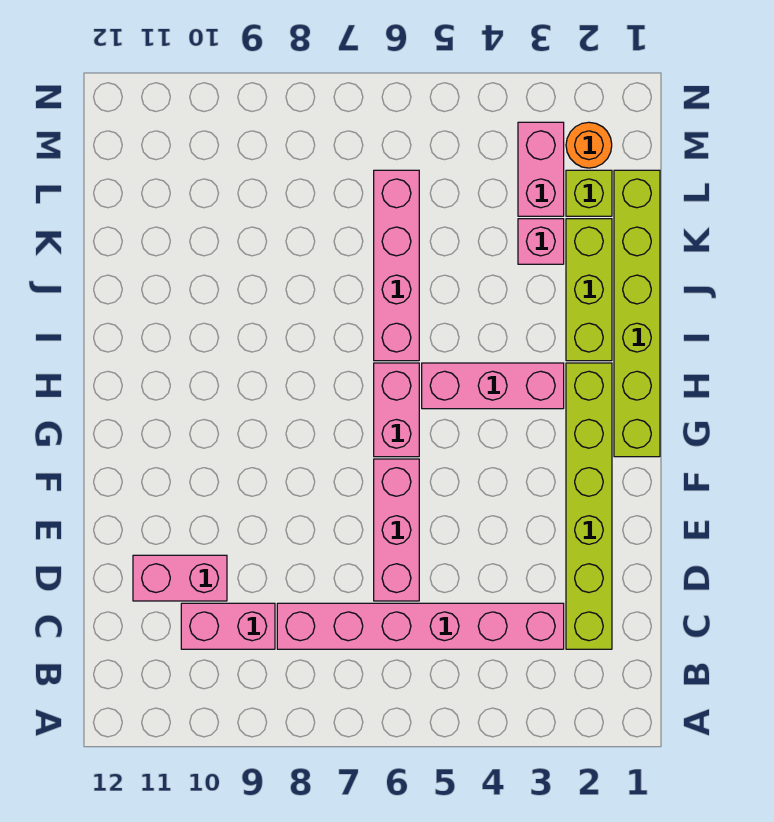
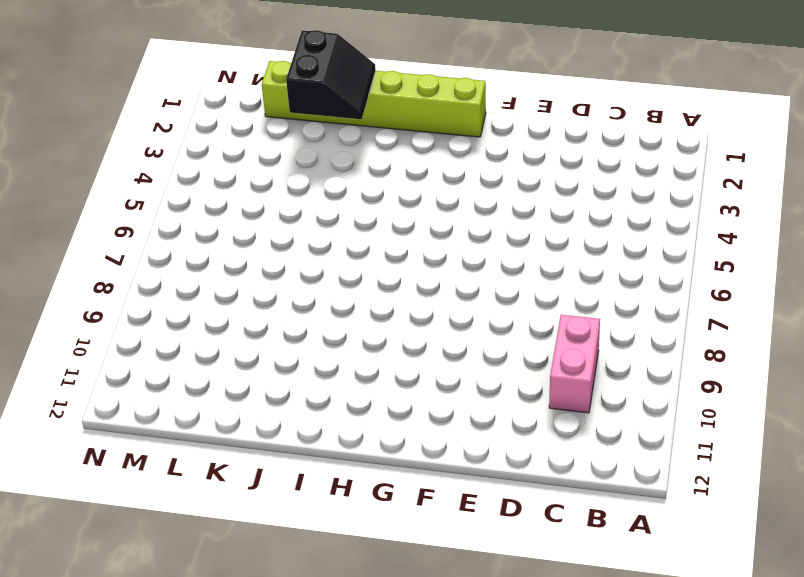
black 2x2 slope [286,30,376,119] -> none
none -> lime 1x6 brick [566,363,612,649]
none -> pink 1x6 brick [277,603,564,649]
none -> pink 1x3 brick [374,459,419,601]

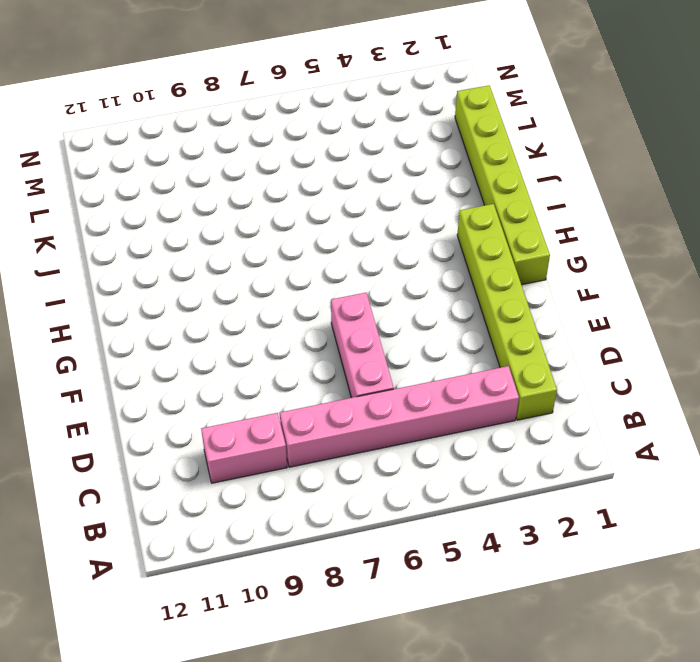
none -> pink 1x2 brick [133,555,227,601]
none -> pink 1x2 brick [374,363,419,457]
none -> pink 1x3 brick [422,363,564,409]

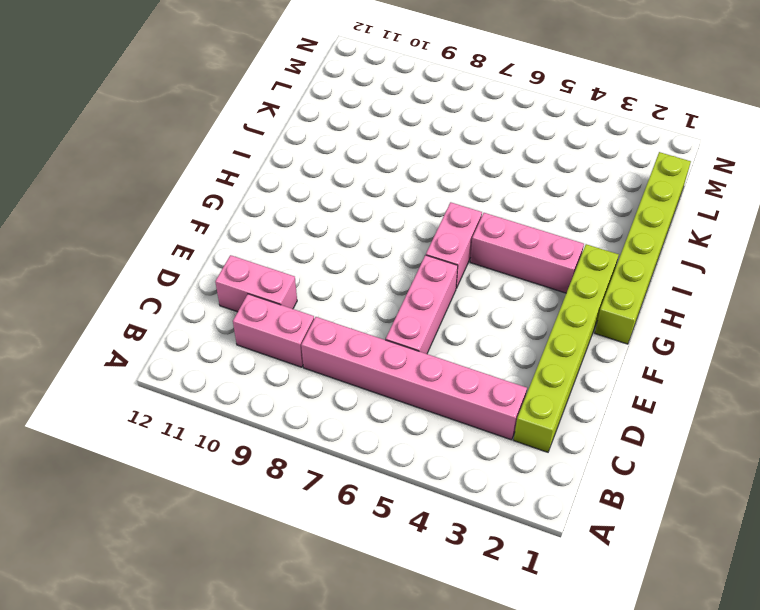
none -> lime 1x3 brick [566,219,612,361]
none -> pink 1x4 brick [374,170,419,361]
none -> pink 1x1 brick [518,219,564,264]

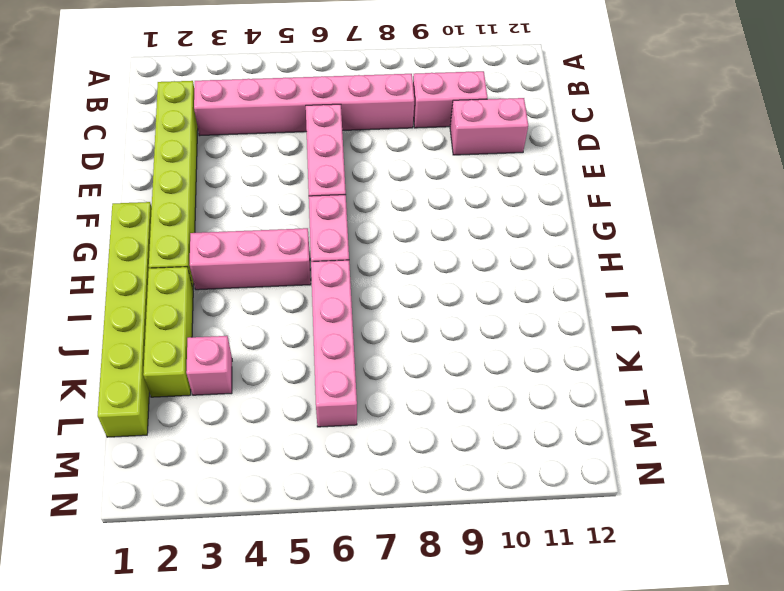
none -> lime 1x1 brick [566,170,612,216]
none -> pink 1x2 brick [518,122,564,216]
none -> orange 1x1 round brick [566,122,612,168]

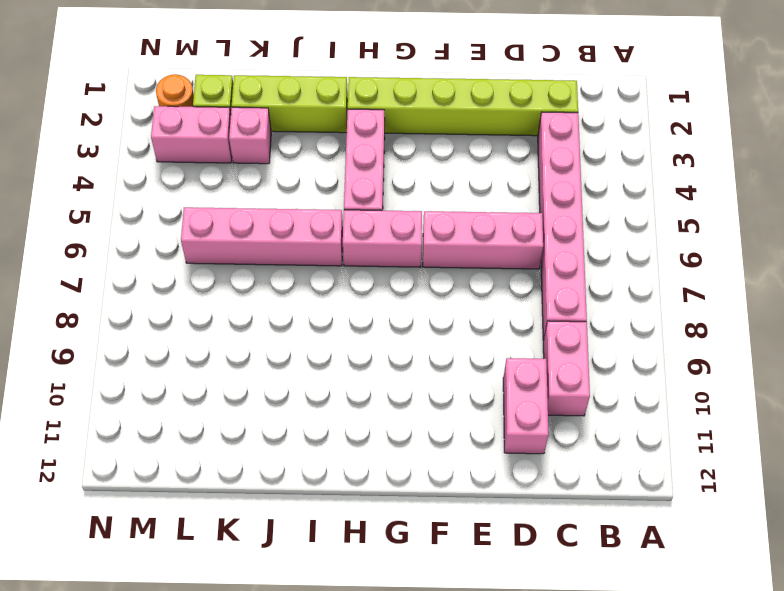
none -> lime 1x6 brick [614,170,660,457]

